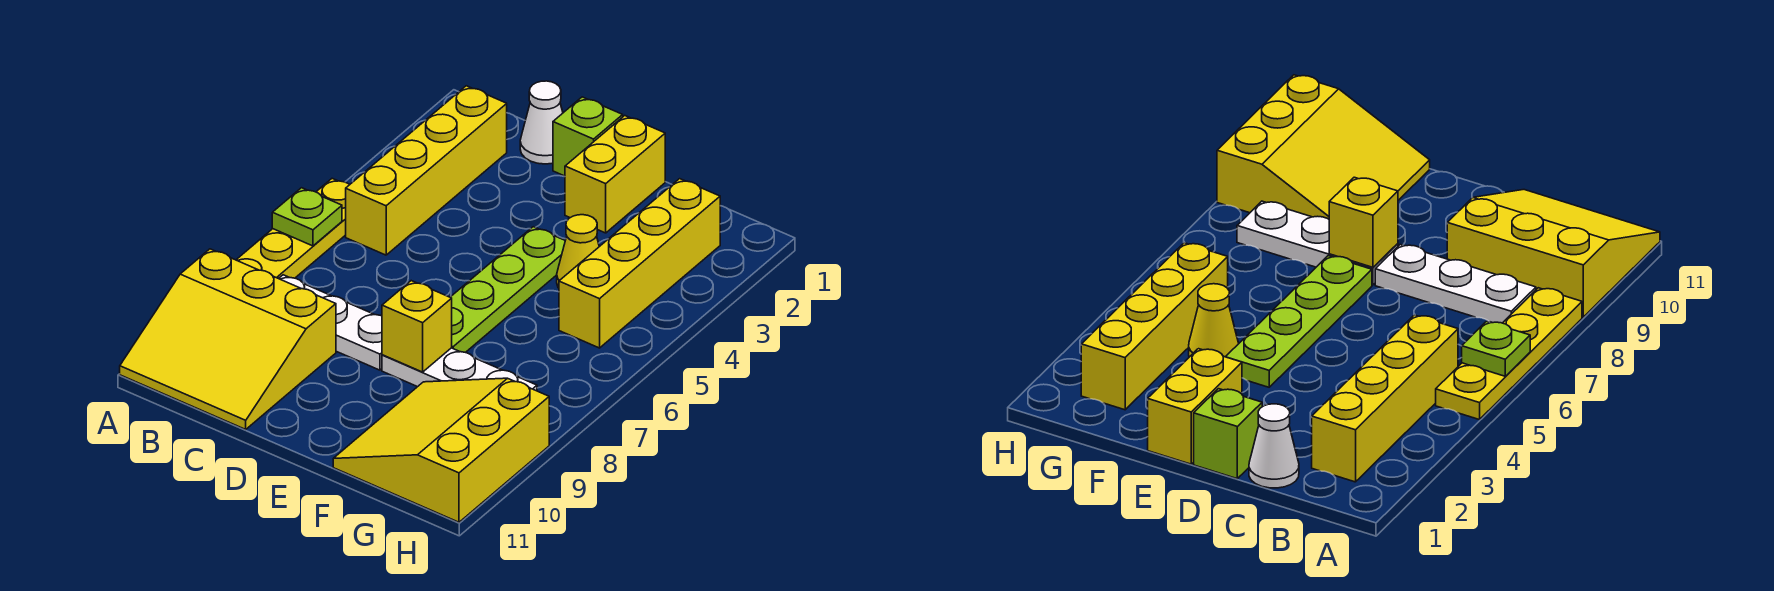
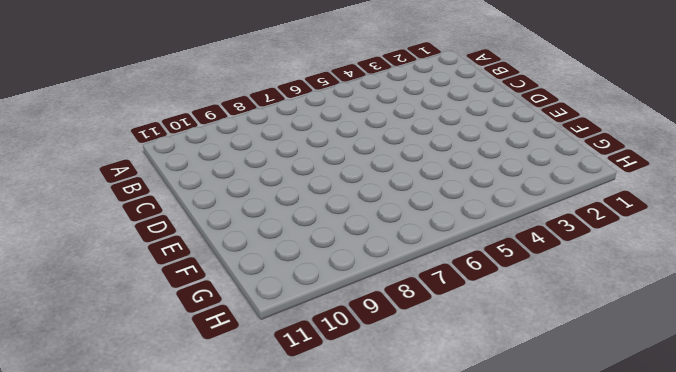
none -> yellow 1x4 plate [236,179,350,279]
none -> yellow 3x3 slope [120,249,336,429]
none -> yellow 1x4 brick [346,86,507,255]

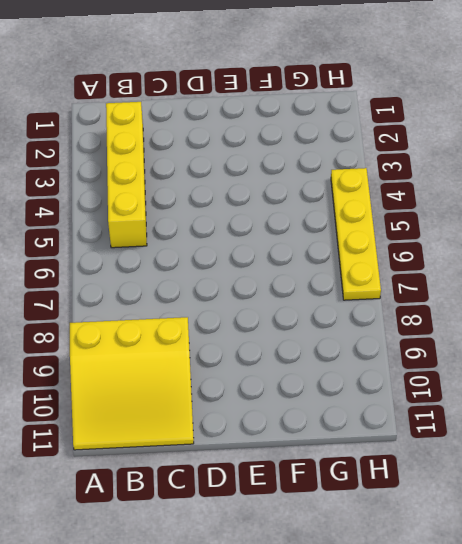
yellow 1x4 plate [331,168,381,300] -> yellow 1x4 plate moved to [236,179,350,279]
none -> white 1x3 plate [279,275,382,370]
none -> white 1x1 cone [520,81,563,164]
none -> lime 1x1 brick [553,97,623,176]

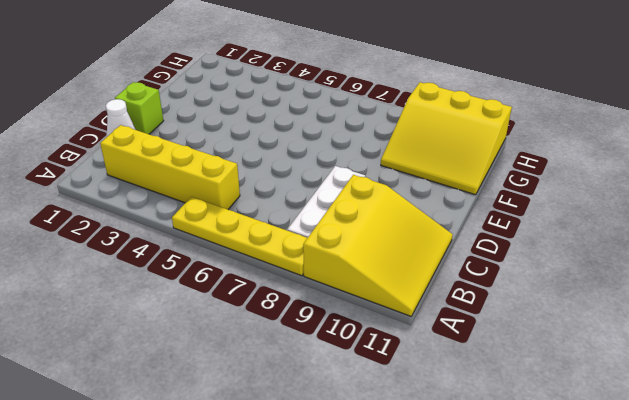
none -> yellow 1x2 brick [565,116,665,233]
none -> lime 1x4 plate [450,227,565,353]
none -> white 1x3 plate [382,348,537,391]

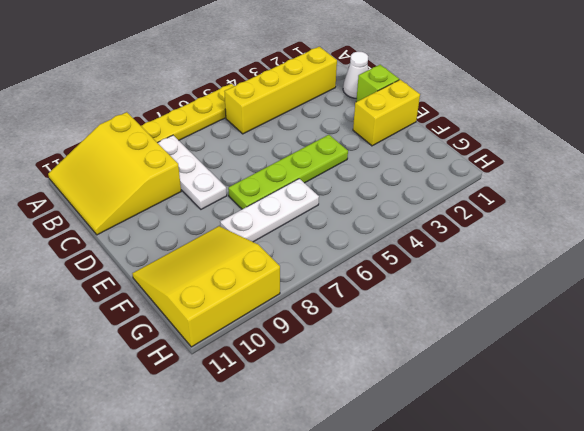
white 1x3 plate [220,179,319,242] -> white 1x3 plate turned to [382,348,537,391]
none -> yellow 1x1 cone [557,215,599,288]
none -> yellow 1x4 brick [559,179,720,348]
none -> lime 1x1 plate [272,188,342,246]

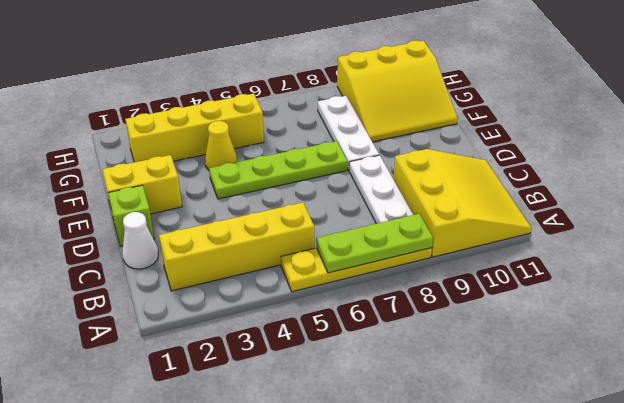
lime 1x3 plate [317,214,433,273] -> lime 1x1 plate [272,188,342,246]
none -> yellow 1x1 brick [382,281,452,372]

